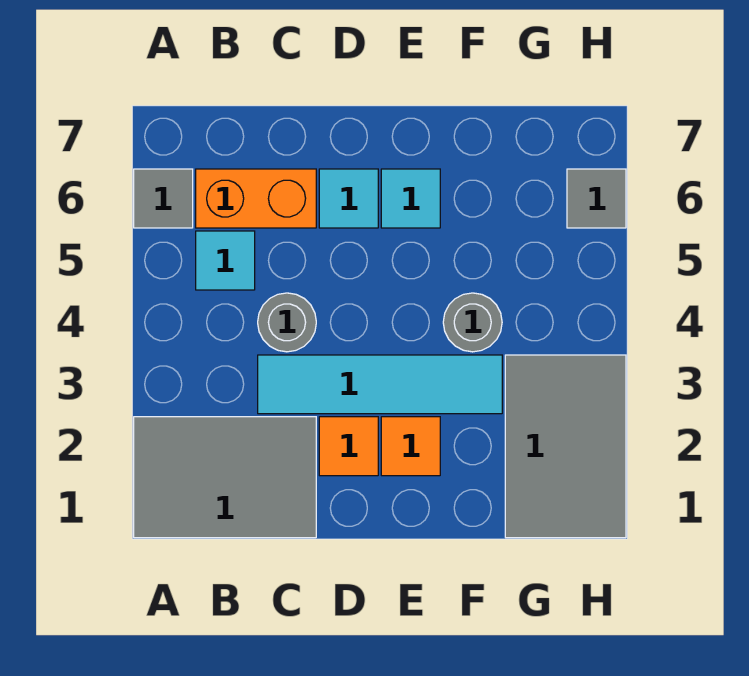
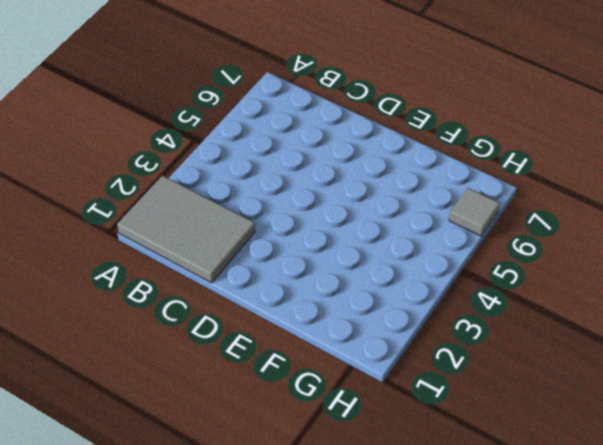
none -> grey 1x1 tile [134,169,193,228]
none -> cyan 1x1 tile [196,231,255,290]
none -> orange 1x2 brick [196,169,316,228]

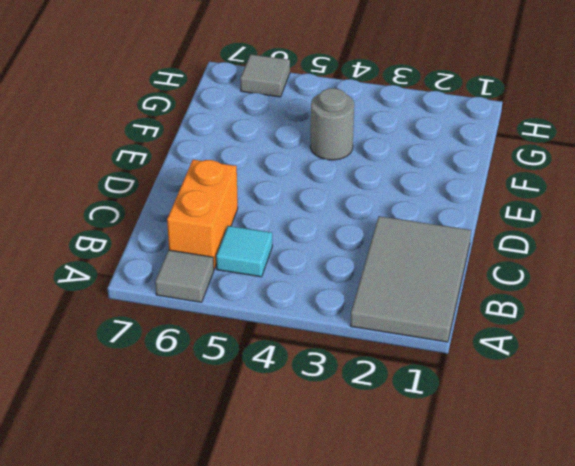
none -> cyan 1x4 tile [258,355,502,414]
none -> grey 1x1 round brick [258,293,316,352]
none -> orange 1x1 tile [319,417,378,476]

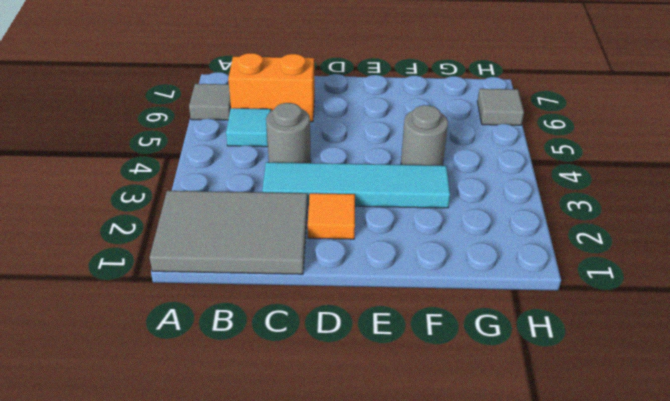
none -> cyan 1x1 tile [319,169,378,228]
none -> orange 1x1 tile [381,417,440,476]
none -> cyan 1x1 tile [381,169,440,228]

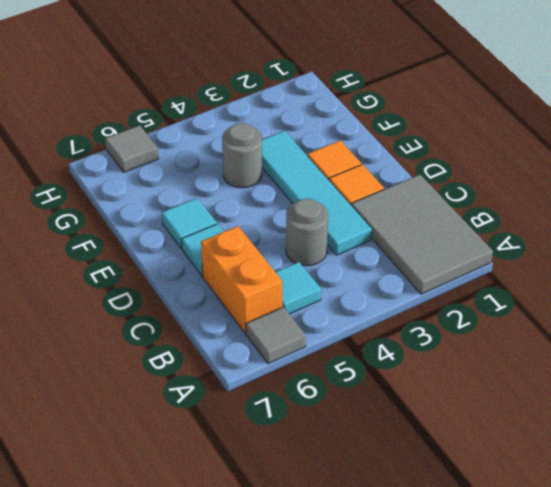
none -> grey 2x3 tile [505,355,626,538]

